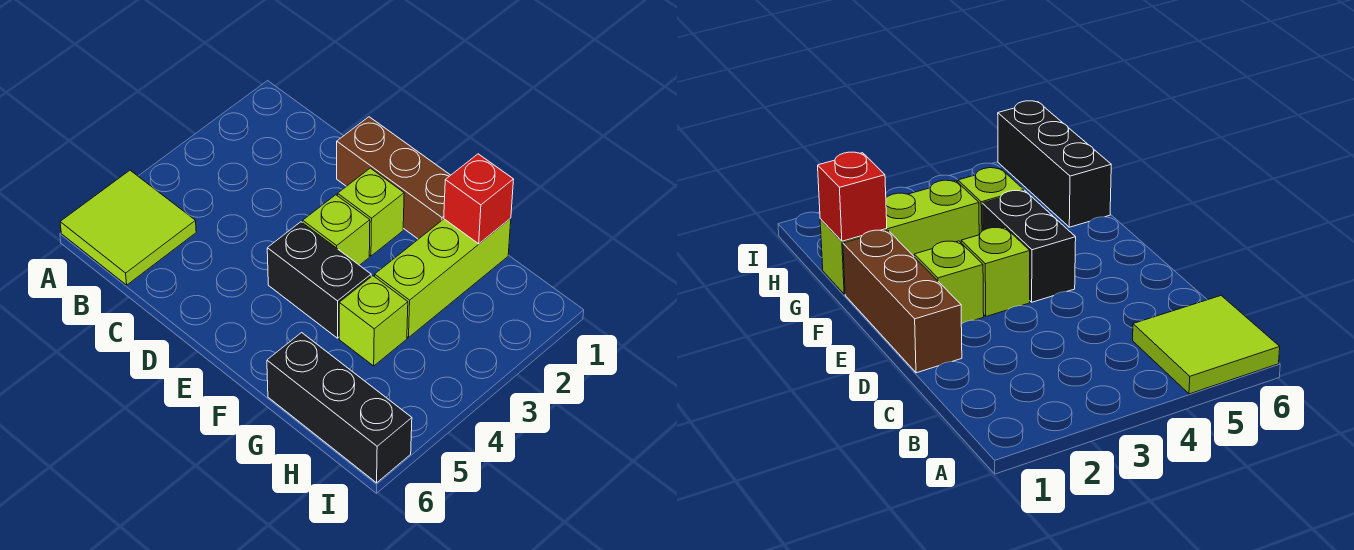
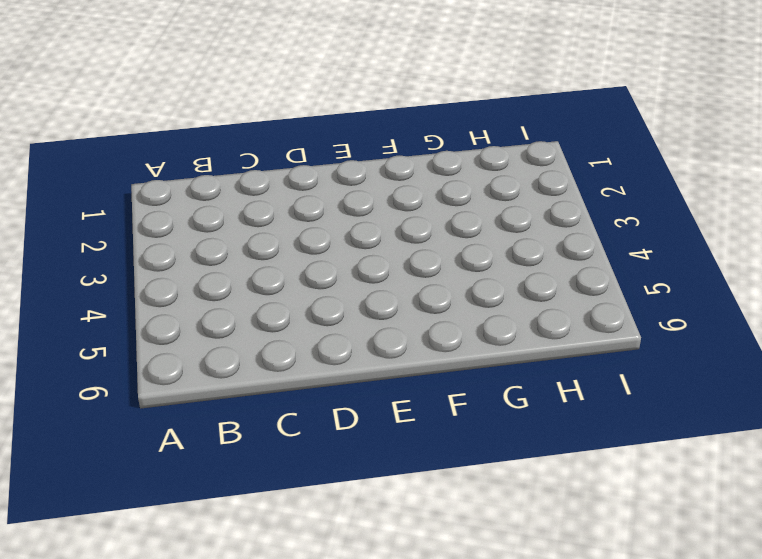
none -> lime 2x2 tile [60,170,196,285]
none -> brown 1x3 brick [337,117,451,239]

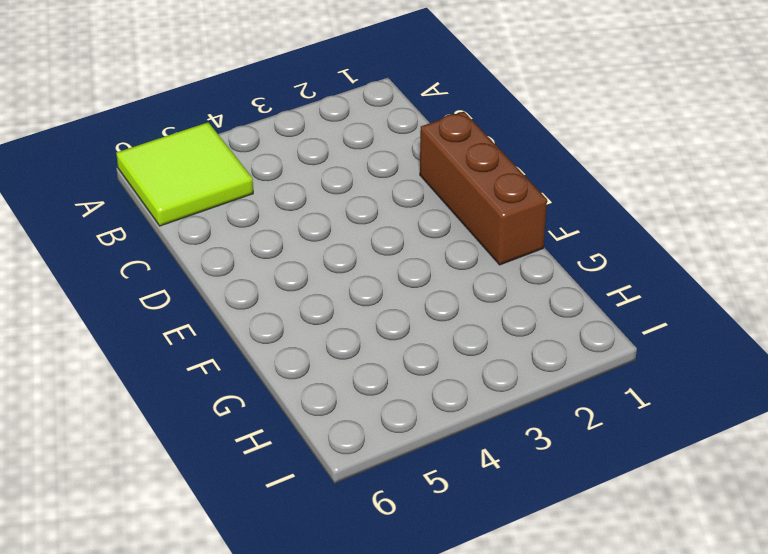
none -> lime 1x1 brick [338,168,404,256]
none -> lime 1x1 brick [303,195,370,265]

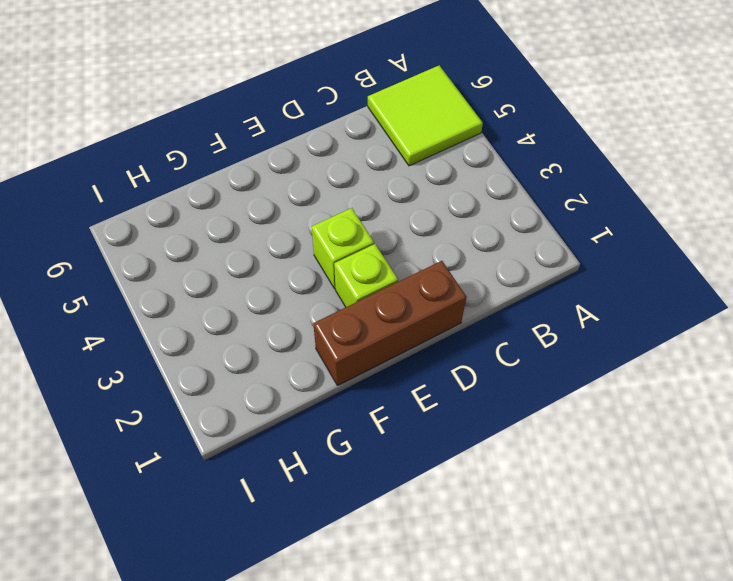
none -> black 1x2 brick [267,222,371,338]
none -> lime 1x3 brick [375,218,511,338]

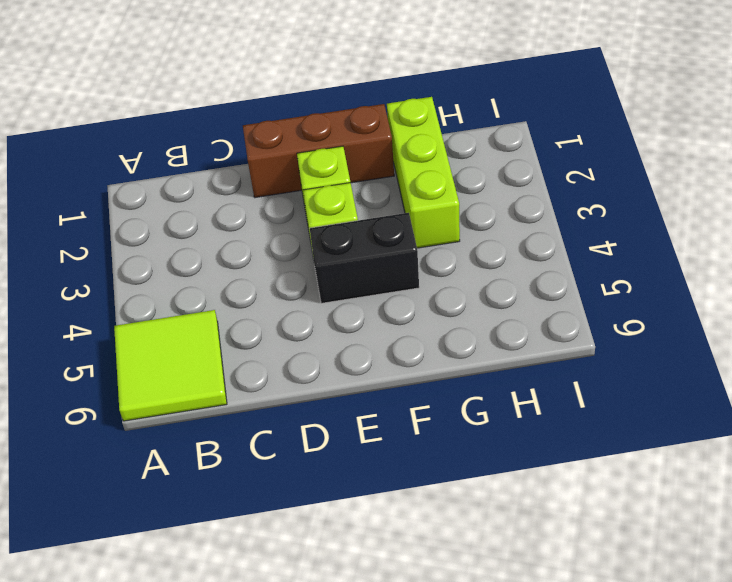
none -> lime 1x1 brick [339,276,408,366]
none -> black 1x3 brick [267,333,412,483]

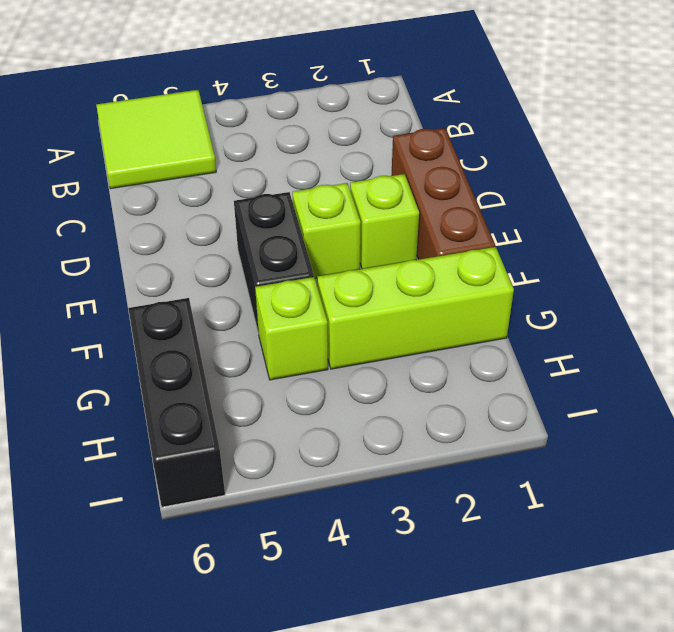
none -> red 1x1 brick [444,154,514,244]

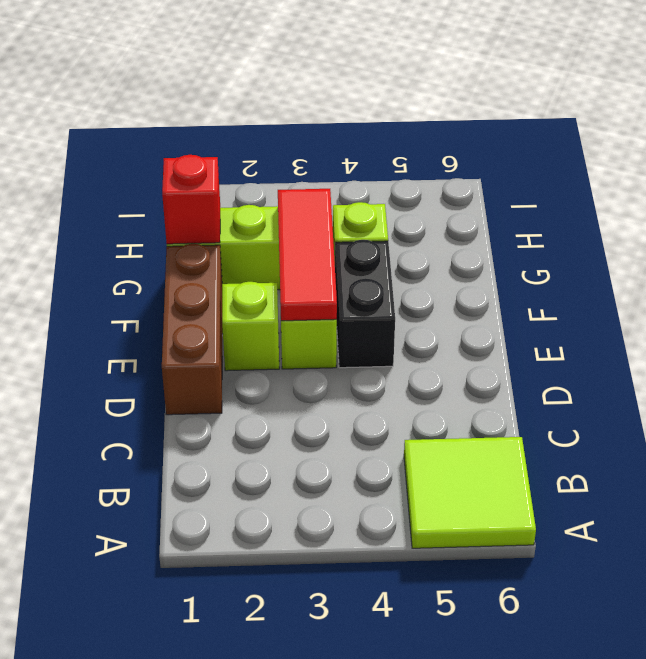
red 1x3 tile [278,189,337,321] -> none
none -> black 1x3 brick [267,333,412,483]

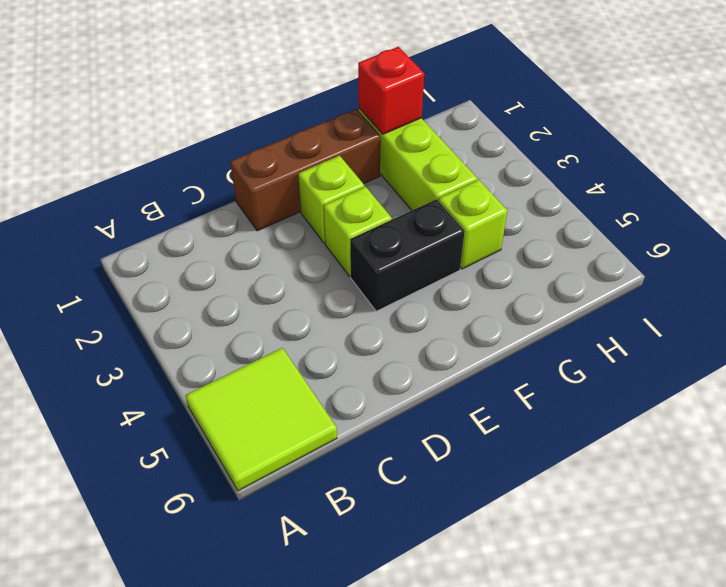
none -> black 1x3 brick [267,333,412,483]

